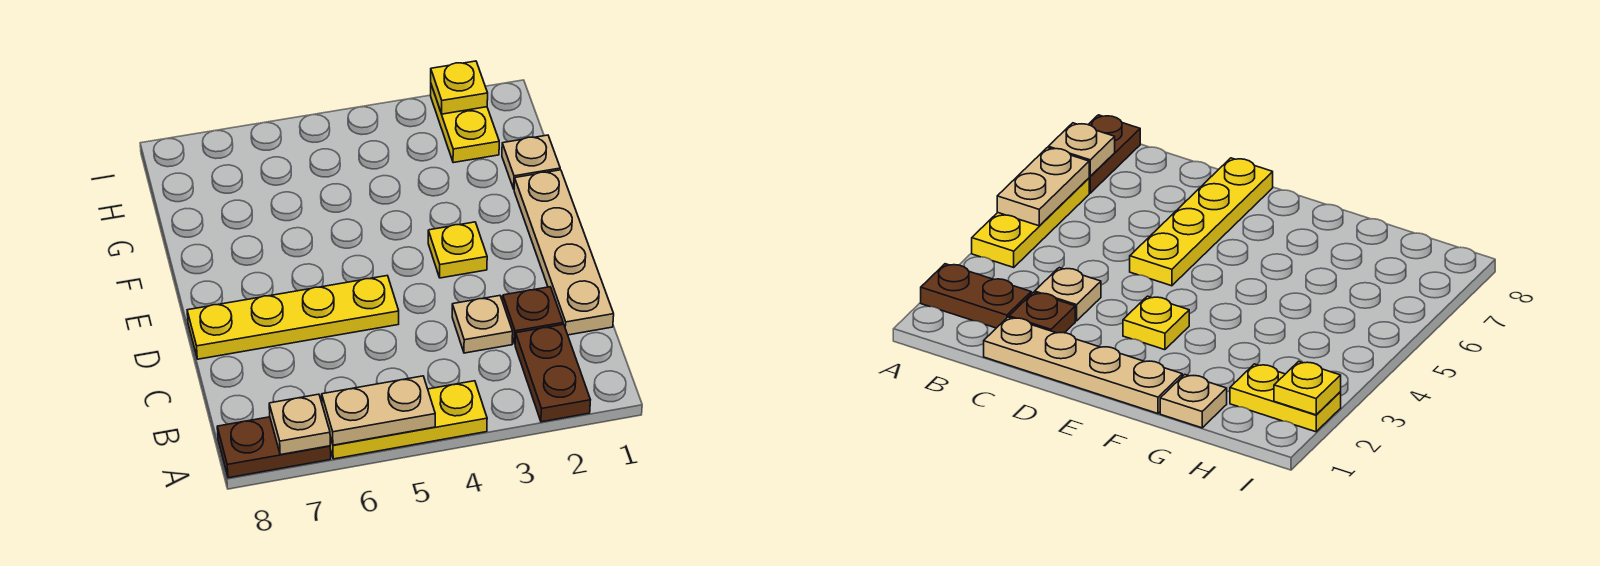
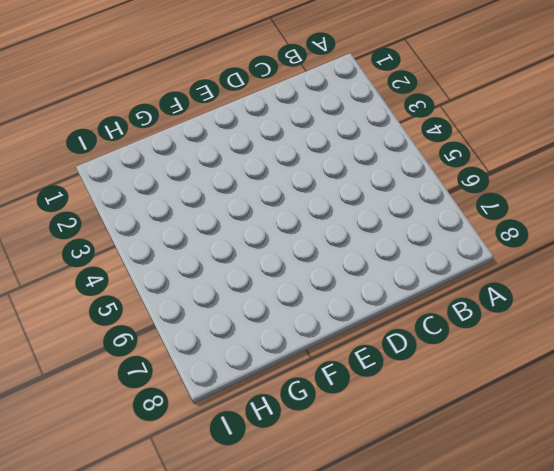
none -> brown 1x2 plate [515,324,590,422]
none -> yellow 1x3 plate [330,381,487,459]
none -> brown 1x2 plate [217,417,331,478]

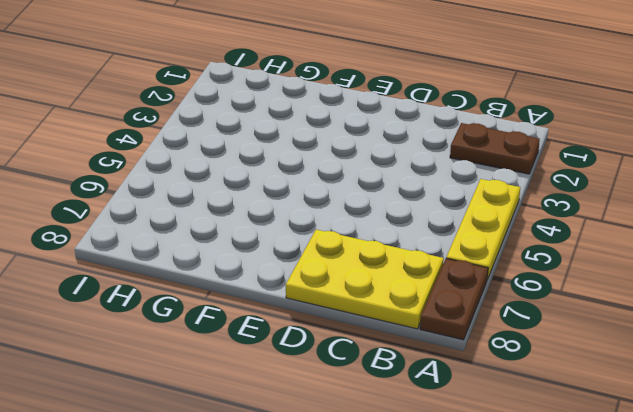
yellow 2x3 plate [286,230,444,329] -> yellow 1x4 plate [187,276,399,359]
none -> tan 1x4 plate [514,170,614,335]
none -> brown 1x1 plate [503,287,563,344]
none -> tan 1x1 plate [452,296,513,353]

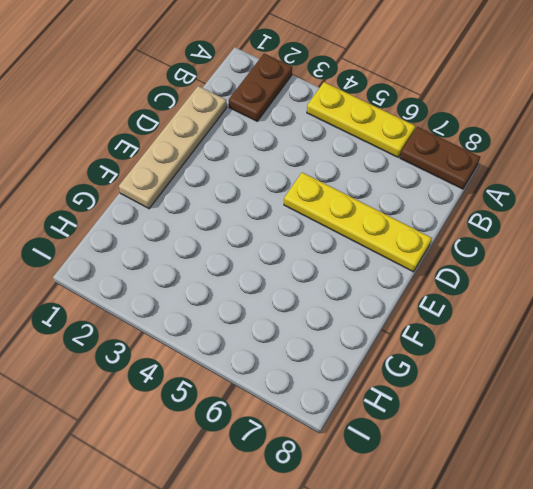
none -> brown 1x1 plate [503,287,563,344]
none -> tan 1x1 plate [452,296,513,353]
none -> yellow 1x1 plate [428,222,487,278]

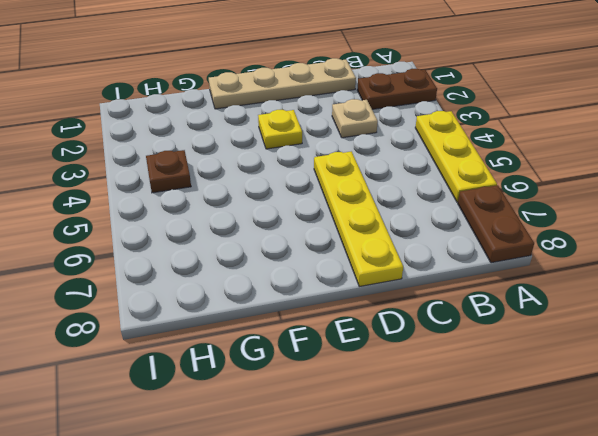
brown 1x1 plate [146,150,191,193] -> brown 1x1 plate moved to [503,287,563,344]
none -> tan 1x1 plate [502,135,560,189]
none -> yellow 1x2 plate [431,85,499,163]
none -> tan 1x2 plate [322,376,435,445]

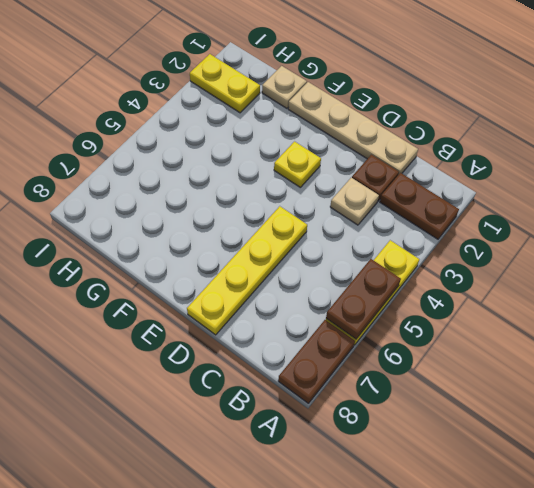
brown 1x2 plate [326,259,401,339] -> tan 1x2 plate [322,376,435,445]
none -> tan 1x1 plate [269,394,330,455]
none -> yellow 1x1 plate [431,61,488,114]

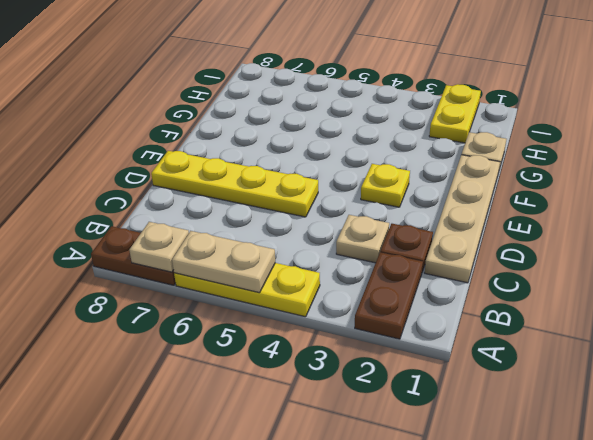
none -> yellow 1x1 plate [431,61,488,114]

